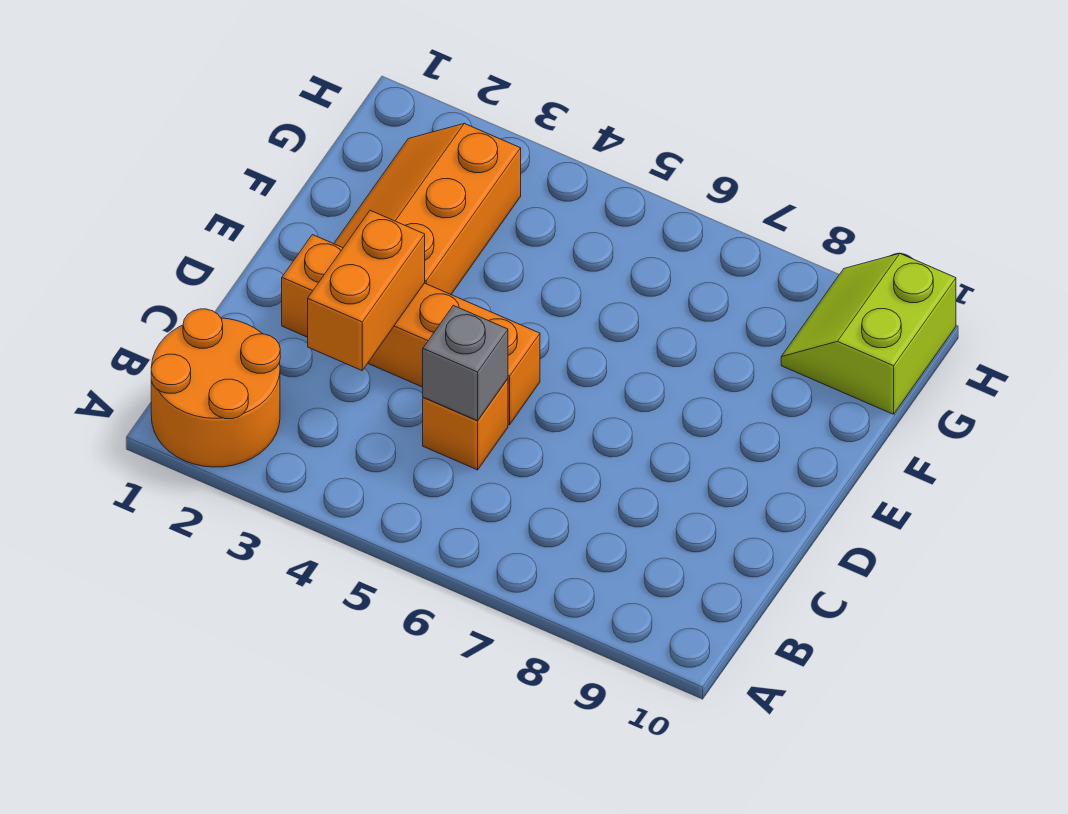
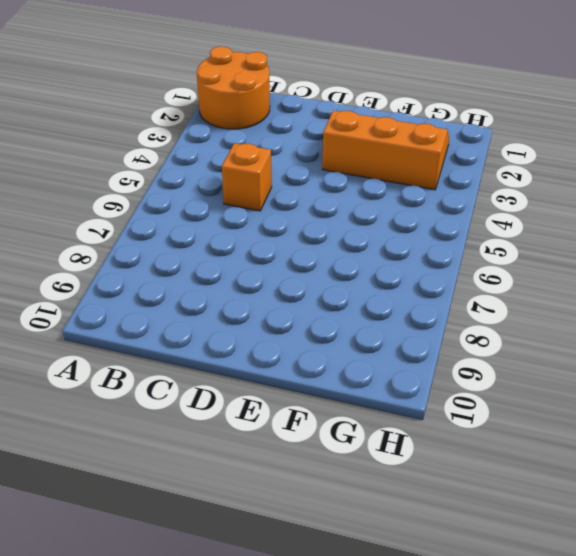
none -> orange 1x4 brick [282,235,540,425]
none -> lime 2x2 slope [781,254,956,414]

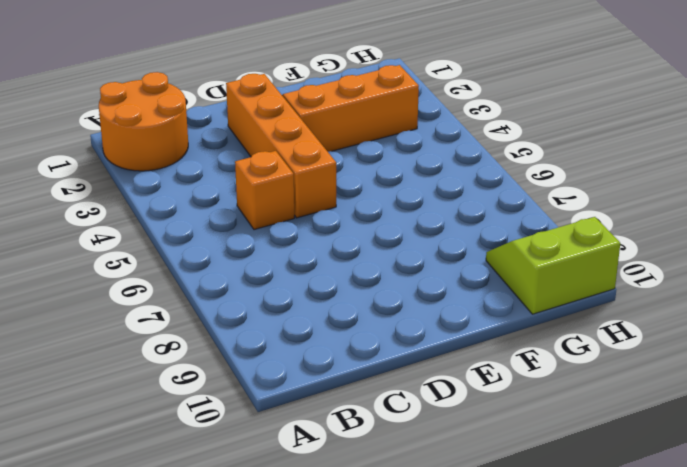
none -> orange 1x2 brick [308,210,425,370]
none -> grey 1x1 brick [423,305,508,421]

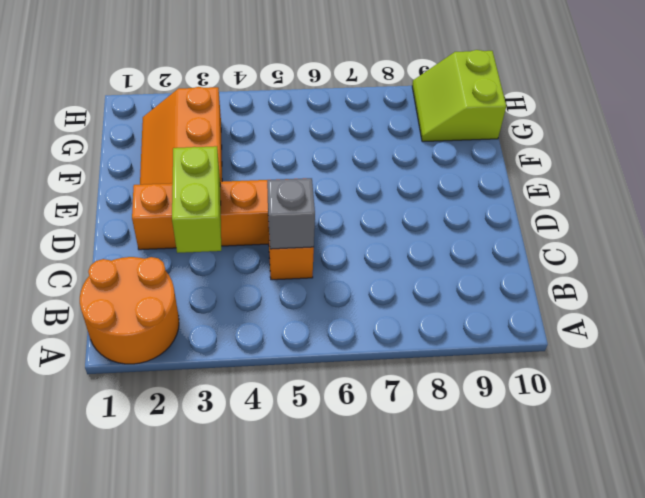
lime 1x2 brick [172,146,221,253] -> orange 1x2 brick [308,210,425,370]

